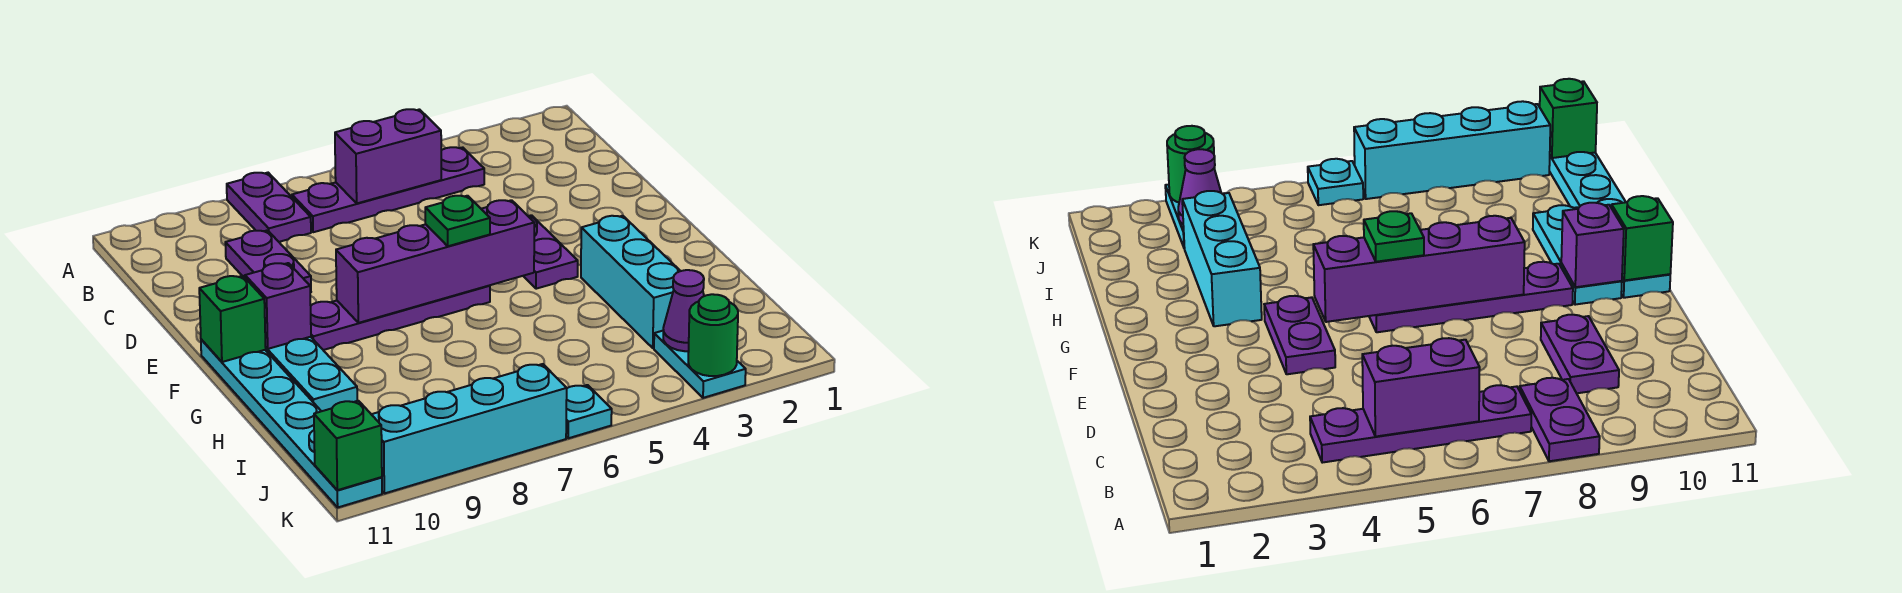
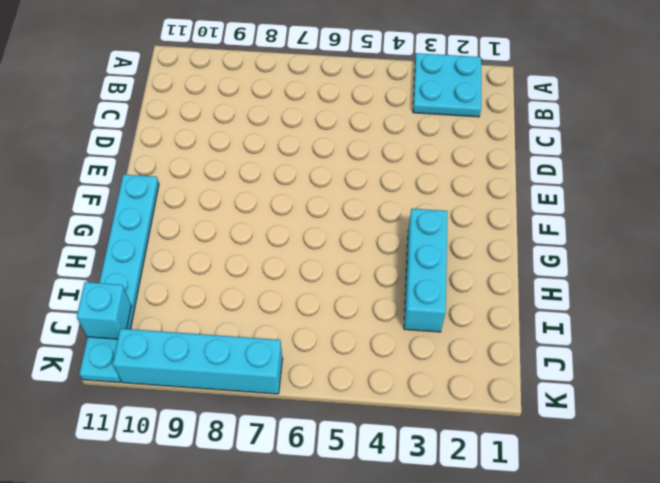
cyan 2x2 plate [413,53,481,117] -> none
cyan 1x1 brick [77,282,131,339] -> none
none -> purple 1x2 plate [227,173,311,242]
none -> purple 1x4 plate [292,147,484,232]
none -> purple 1x2 plate [225,230,311,293]

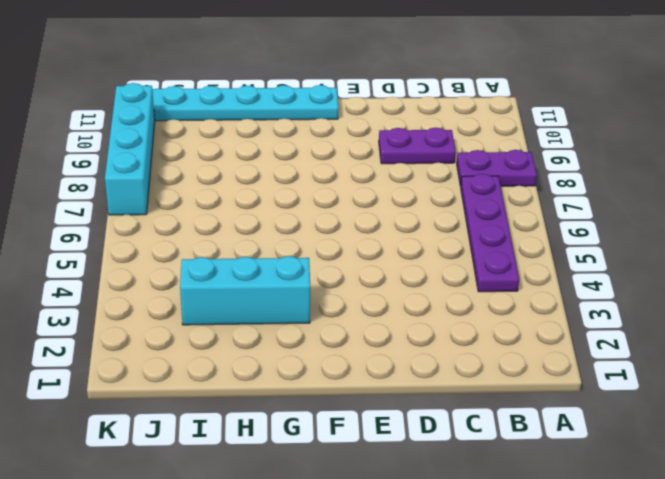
none -> purple 1x2 plate [524,215,578,289]
none -> purple 1x4 plate [311,286,490,350]
none -> cyan 1x3 plate [266,337,357,411]

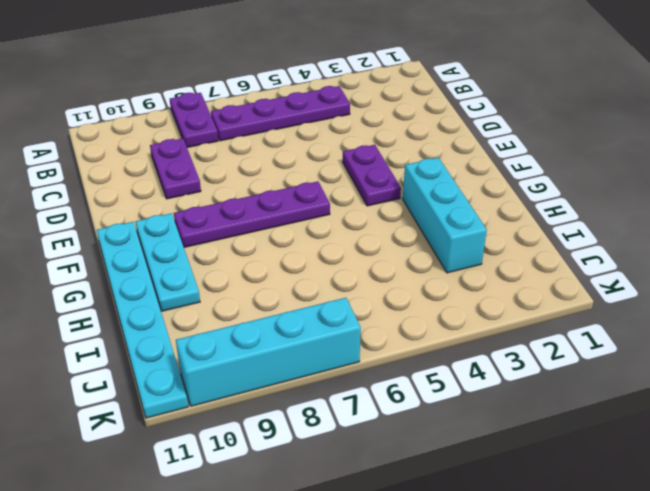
none -> cyan 1x2 plate [654,331,746,398]
none -> cyan 1x1 plate [566,385,612,438]
none -> purple 1x2 brick [335,109,441,203]

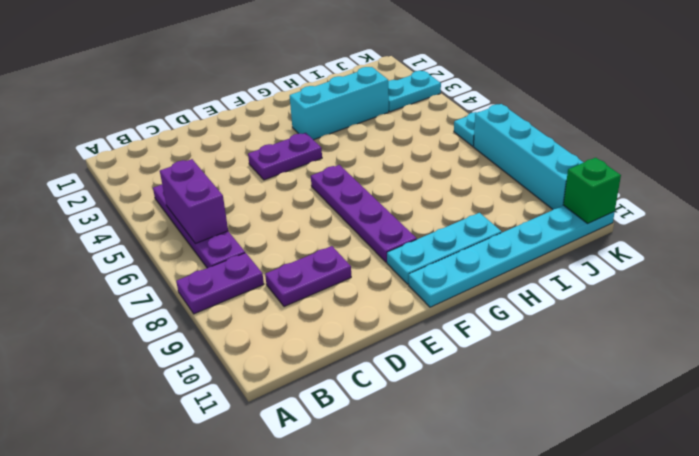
none -> purple 1x4 brick [336,200,534,323]
none -> purple 1x1 brick [245,263,311,349]
none -> green 1x1 brick [199,276,266,362]

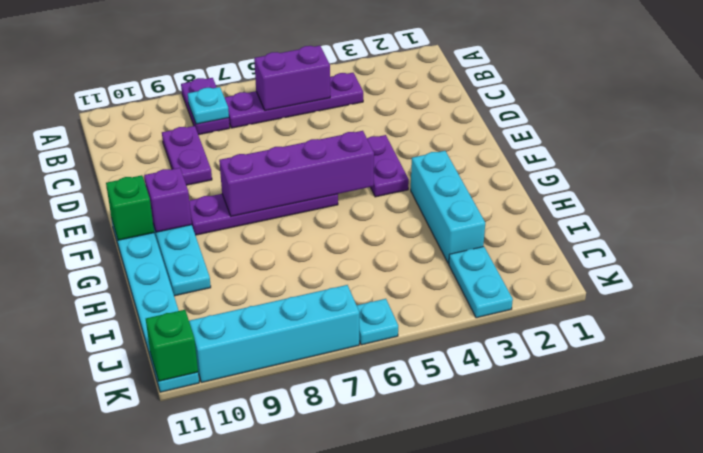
cyan 1x1 plate [188,87,229,124] -> none
none -> purple 1x1 cone [663,270,704,351]
none -> green 1x1 round brick [688,294,738,376]
none -> green 1x1 plate [425,196,490,246]

